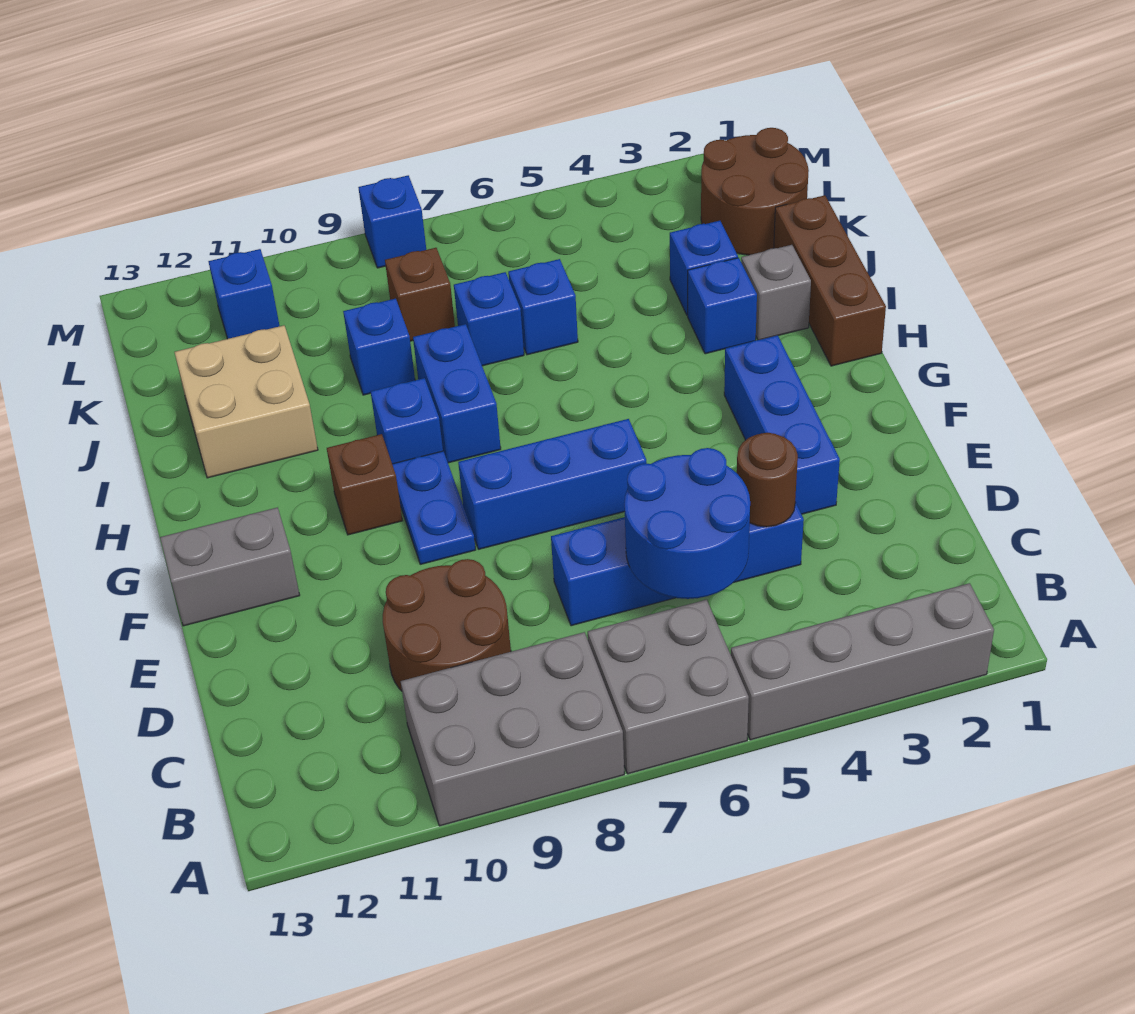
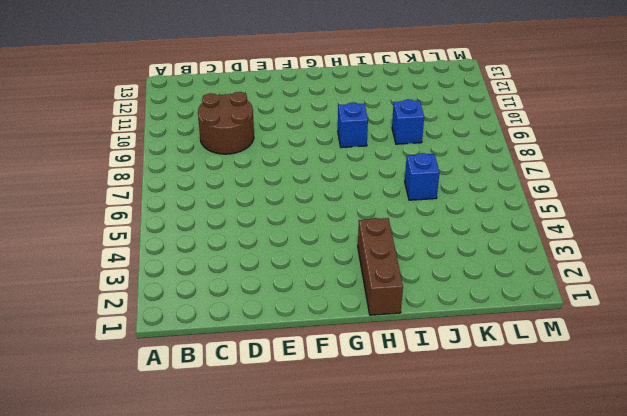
brown 1x3 brick [358,218,403,315] -> brown 1x3 brick turned to [774,195,886,366]
none -> grey 1x4 brick [731,583,994,740]
none -> grey 2x2 brick [588,600,749,774]
none -> grey 2x3 brick [401,632,624,826]

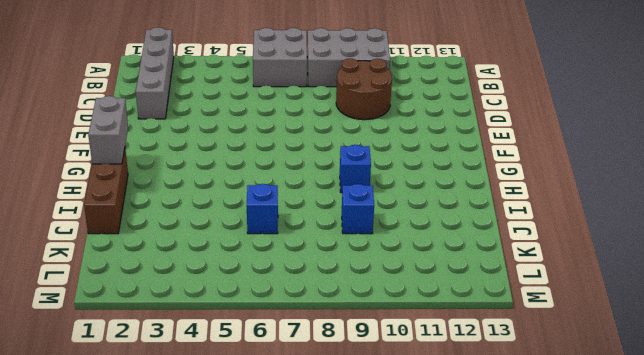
grey 1x4 brick [136,27,174,119] -> grey 1x4 brick turned to [731,583,994,740]
grey 1x2 brick [88,96,128,164] -> grey 1x2 brick turned to [160,507,300,626]
none -> blue 1x4 brick [551,502,804,626]
none -> blue 1x3 brick [724,335,840,514]
none -> blue 1x3 brick [458,419,647,549]

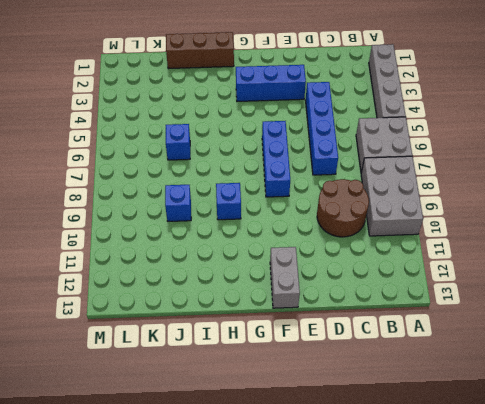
none -> blue 1x2 plate [392,451,476,564]
none -> brown 1x1 brick [327,434,402,535]
none -> blue 1x2 brick [413,324,501,463]

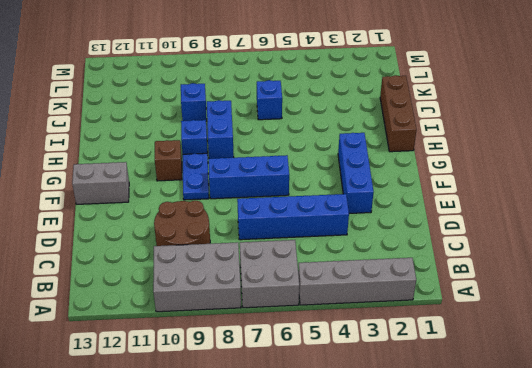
none -> grey 1x1 brick [741,245,811,340]
none -> blue 1x1 brick [688,258,757,354]
none -> tan 2x2 brick [175,325,318,478]

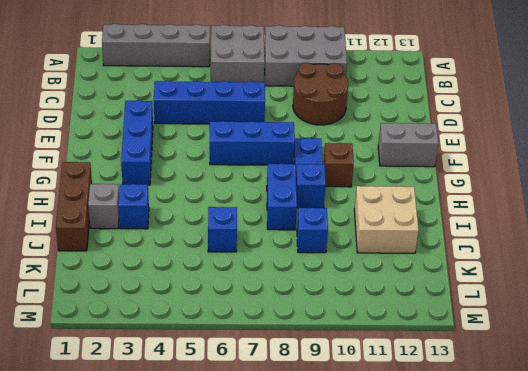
none -> blue 1x1 brick [670,221,738,315]
none -> blue 1x1 brick [454,272,524,366]
none -> brown 2x2 round brick [701,128,809,255]

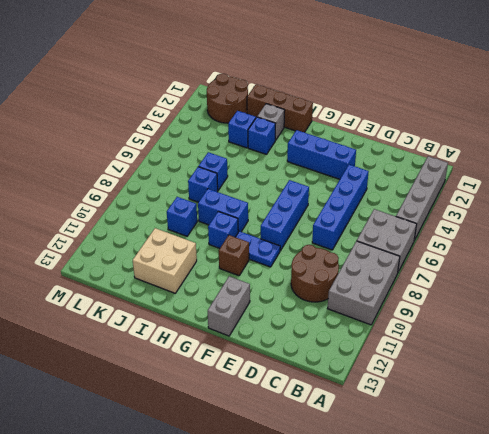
none -> brown 1x1 brick [385,248,455,341]
none -> blue 1x1 brick [208,249,279,339]
none -> blue 1x1 brick [358,175,426,268]

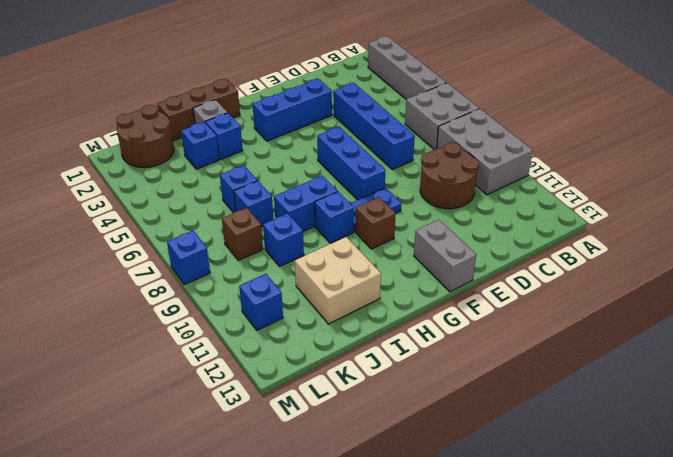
none -> blue 2x2 round brick [624,448,750,599]
none -> brown 1x1 round brick [737,433,798,527]

